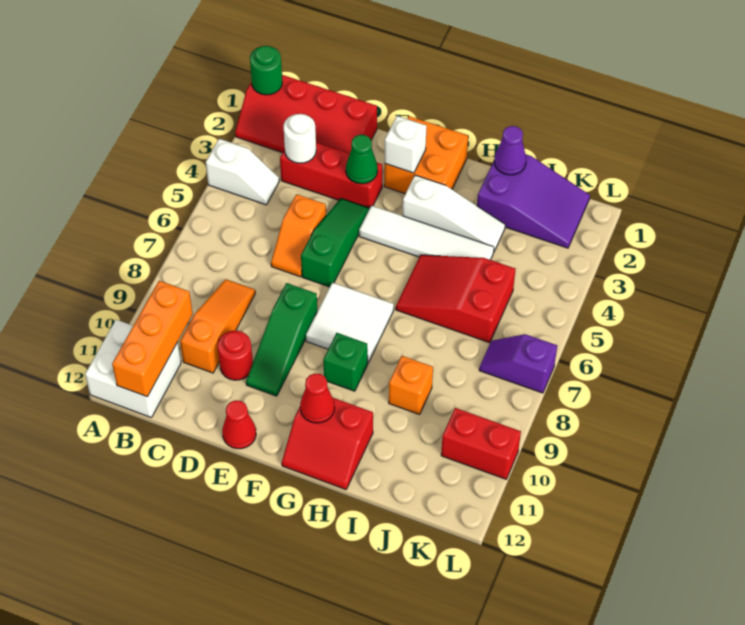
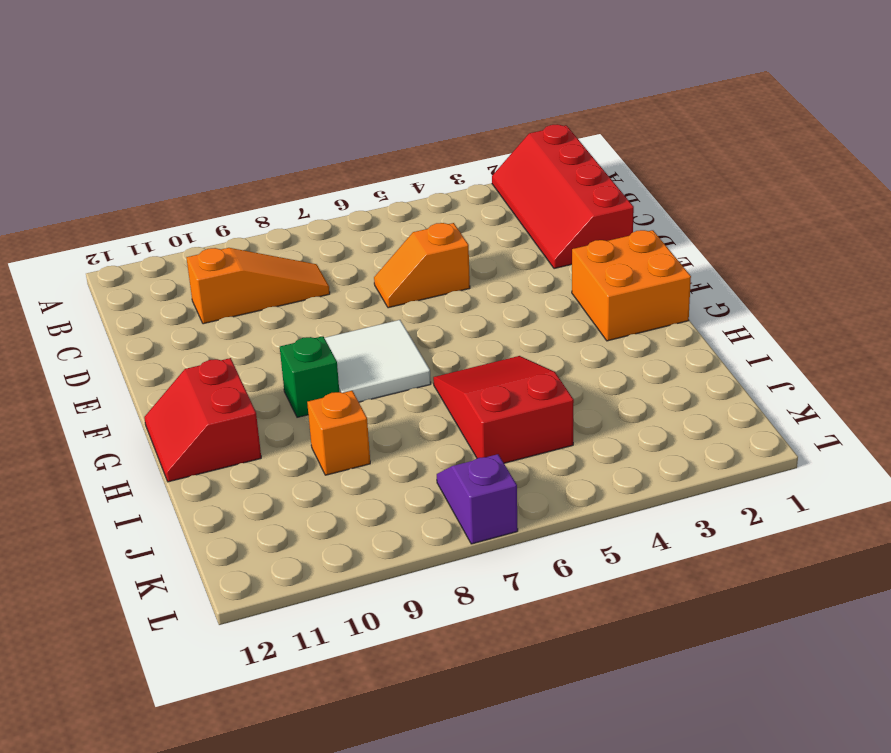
none -> white 1x2 slope [206,139,279,205]
none -> white 2x2 brick [85,320,181,417]
none -> red 1x3 brick [280,142,382,208]

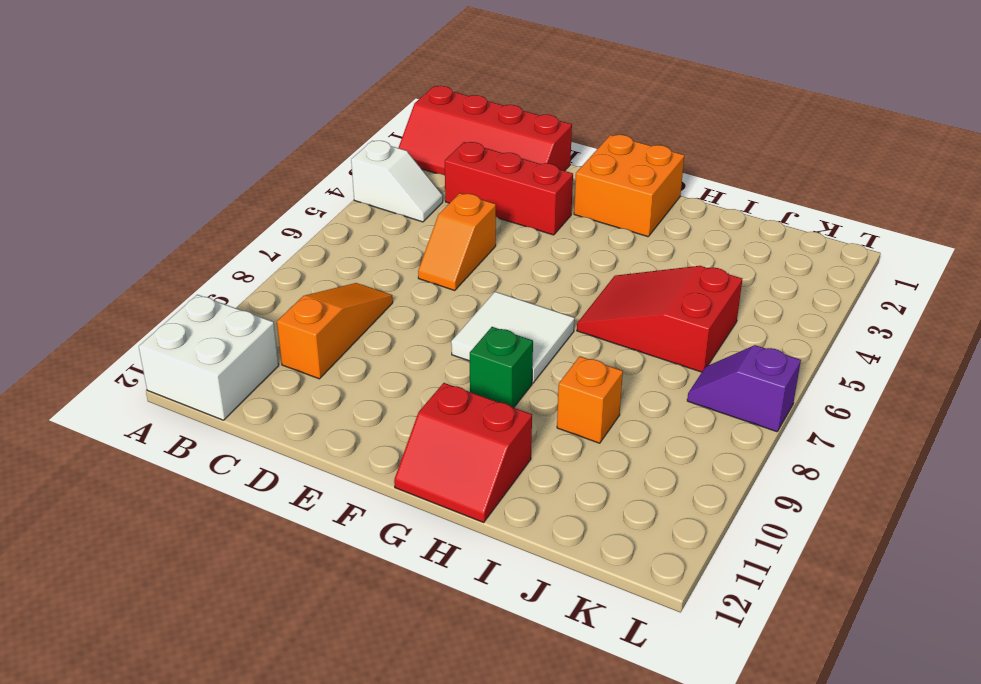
none -> red 1x1 round brick [218,330,253,380]
none -> green 1x3 slope [301,198,369,287]
none -> green 1x3 slope [246,283,317,396]

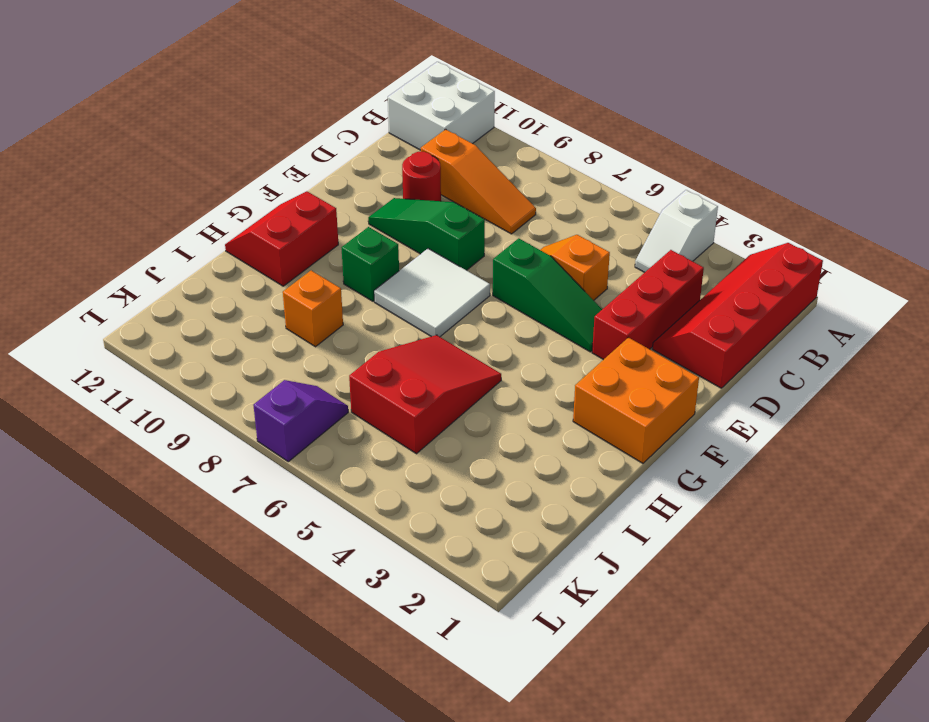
none -> red 1x1 cone [222,400,256,449]
none -> white 1x4 tile [359,205,494,260]
none -> white 1x3 slope [403,175,505,251]

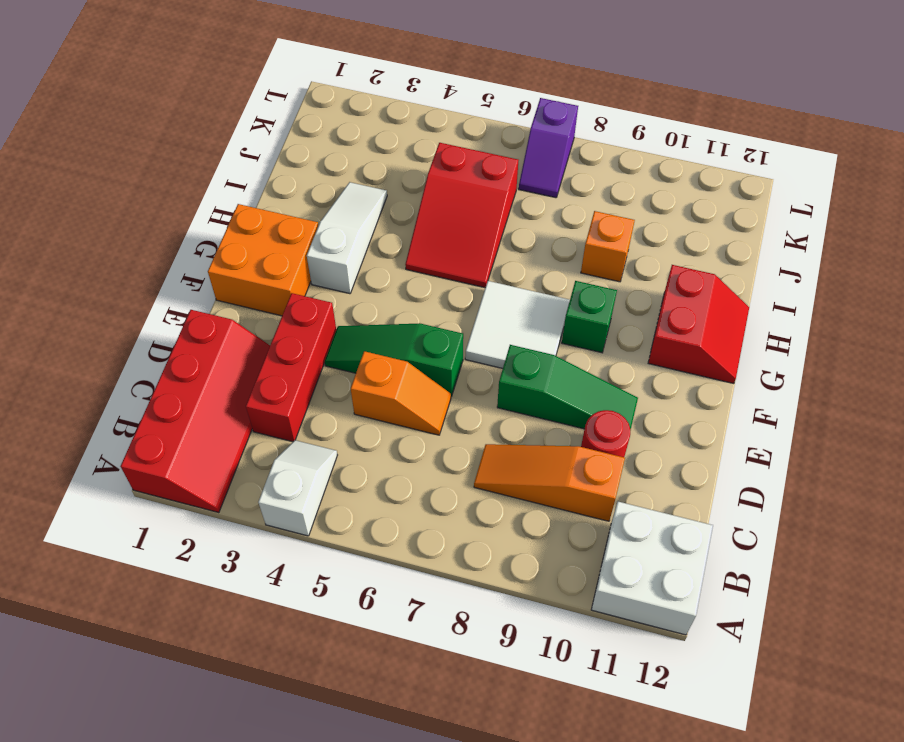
none -> red 1x1 cone [222,400,256,449]
none -> white 1x4 tile [359,205,494,260]
none -> purple 2x3 slope [477,154,590,248]

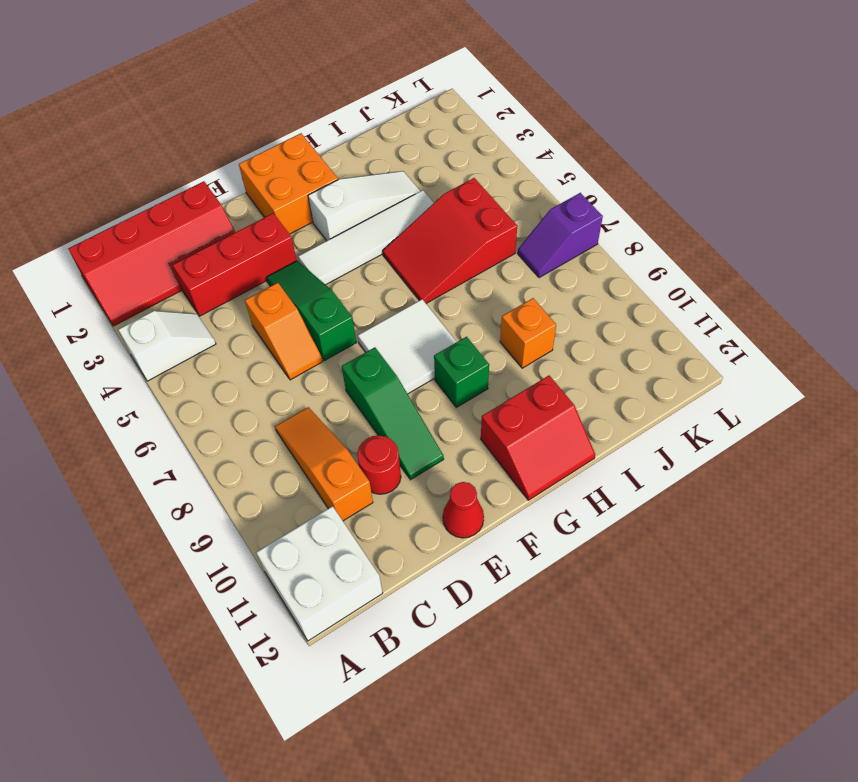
none -> purple 2x3 slope [477,154,590,248]
none -> red 1x2 brick [441,408,521,479]
none -> green 1x1 round brick [250,46,282,95]

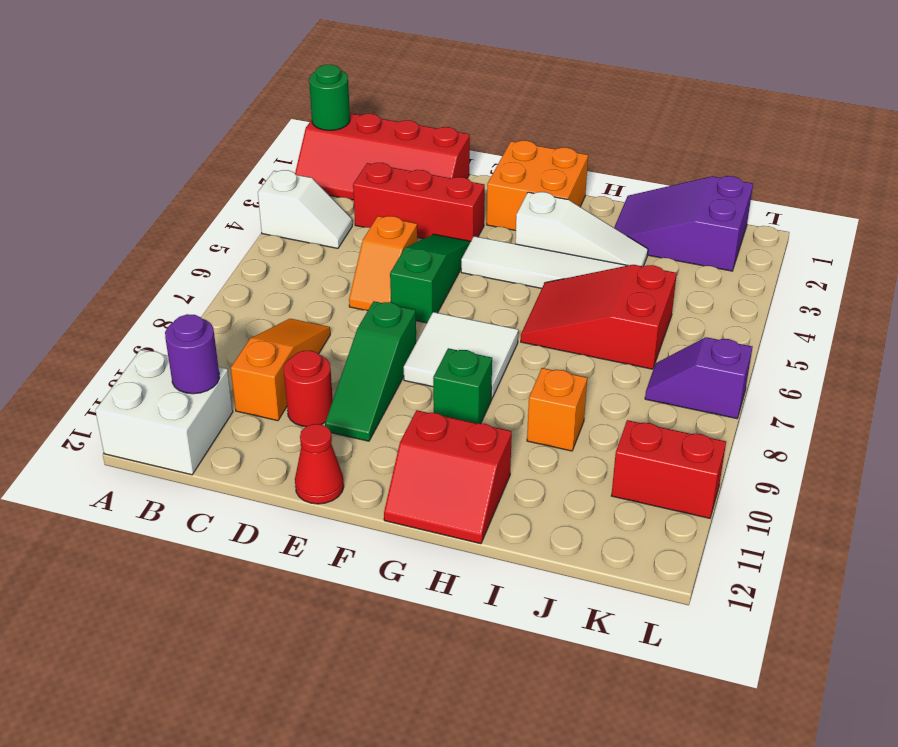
purple 1x1 round brick [165,314,219,394] -> orange 1x3 brick [112,281,193,397]
purple 2x3 slope [614,176,753,271] -> purple 2x3 slope turned to [477,154,590,248]
none -> white 1x1 round brick [283,114,316,163]
none -> green 1x1 cone [346,135,378,184]
none -> white 1x1 brick [385,116,427,173]

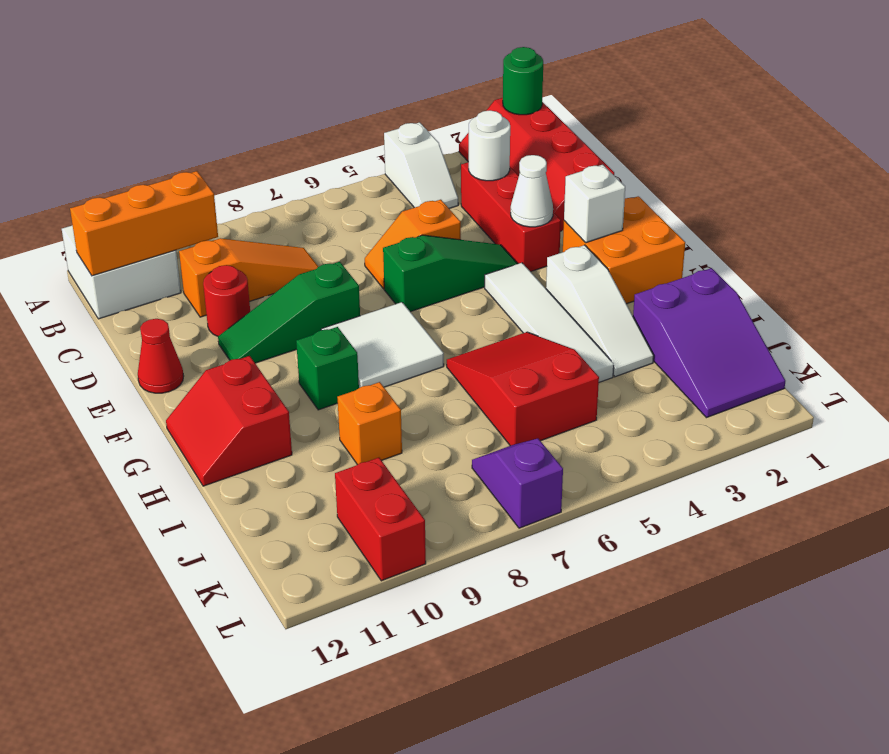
white 1x1 cone [511,155,553,227] -> green 1x1 cone [346,135,378,184]
none -> red 1x1 cone [300,373,335,423]
none -> purple 1x1 cone [494,126,526,175]

